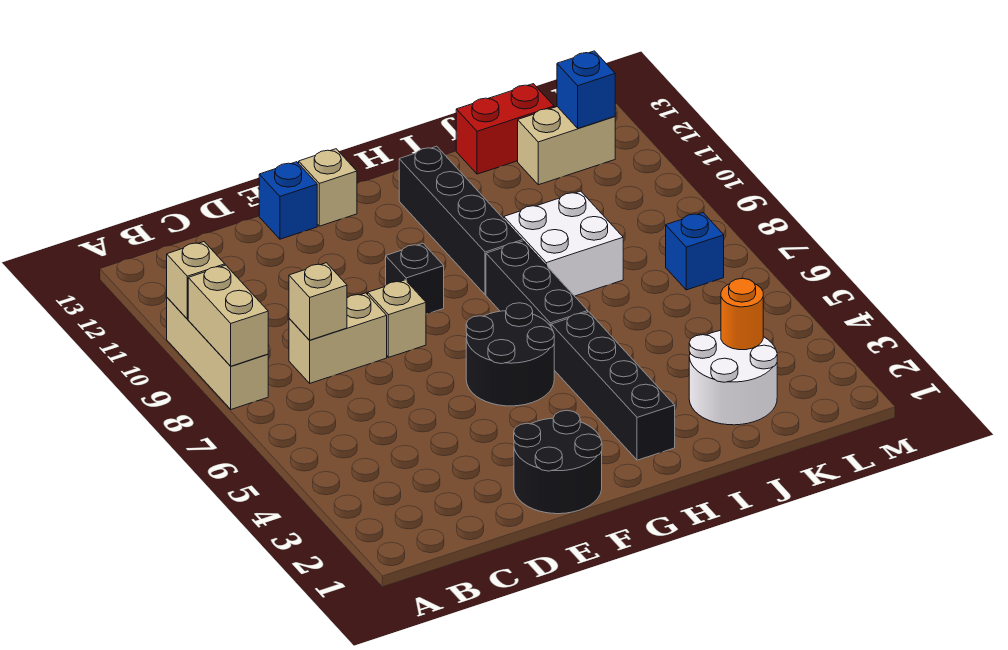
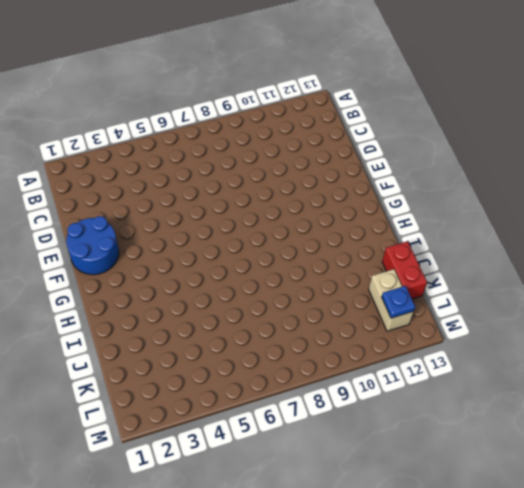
blue 2x2 round brick [66,216,119,275] -> black 2x2 round brick [514,410,602,514]
blue 1x1 plate [382,286,415,318] -> blue 1x1 brick [557,51,615,128]
none -> tan 1x3 brick [167,298,268,409]
none -> tan 1x2 brick [289,293,387,383]
none -> tan 1x1 brick [368,280,426,357]

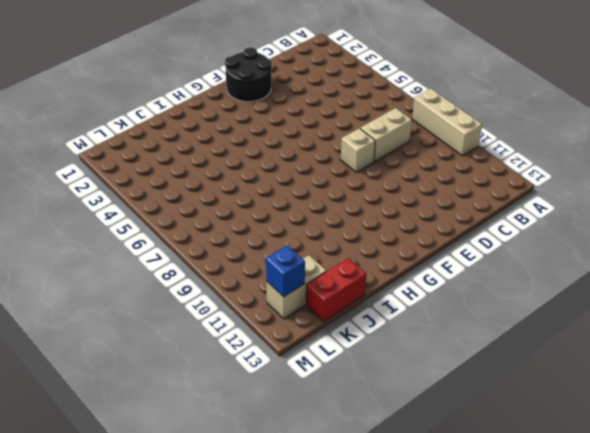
none -> blue 1x1 brick [259,162,317,239]
none -> black 2x2 round brick [466,303,554,406]
none -> black 1x1 brick [386,243,444,314]

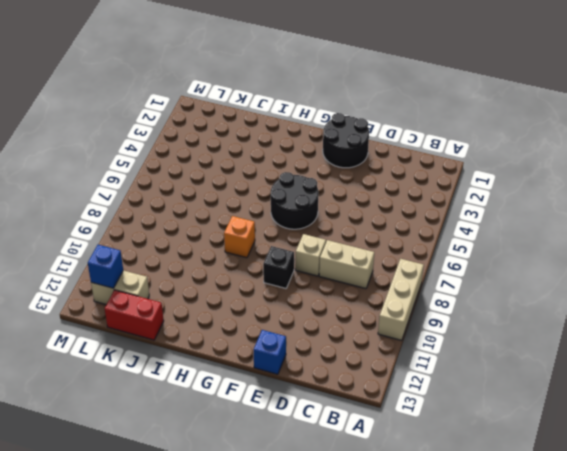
orange 1x1 brick [224,216,255,258] -> black 1x3 brick [486,241,588,326]
none -> tan 1x1 brick [299,149,357,226]
none -> black 1x4 brick [551,312,675,460]
none -> black 1x4 brick [399,146,523,295]

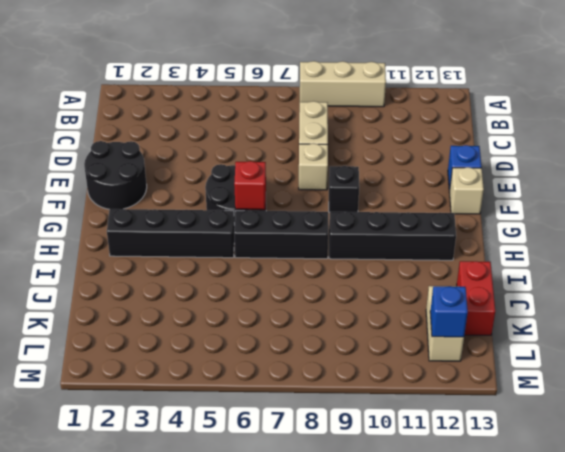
red 1x1 brick [234,161,266,210] -> none
none -> white 2x2 brick [504,191,623,296]
none -> white 2x2 round brick [689,331,777,425]
none -> blue 1x1 brick [666,213,724,290]

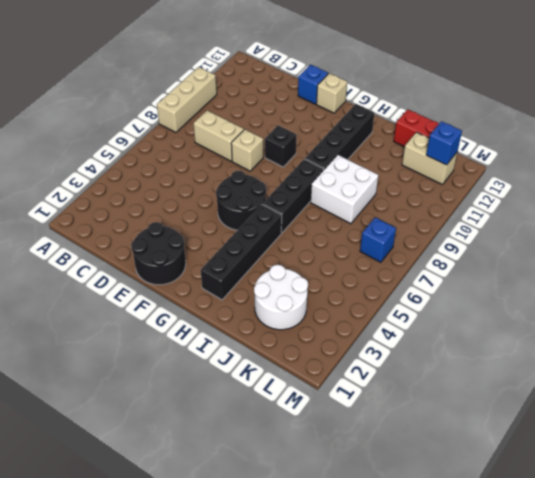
none -> tan 1x2 brick [188,265,268,366]
none -> tan 1x1 brick [167,242,225,319]
none -> tan 1x1 brick [289,263,347,340]

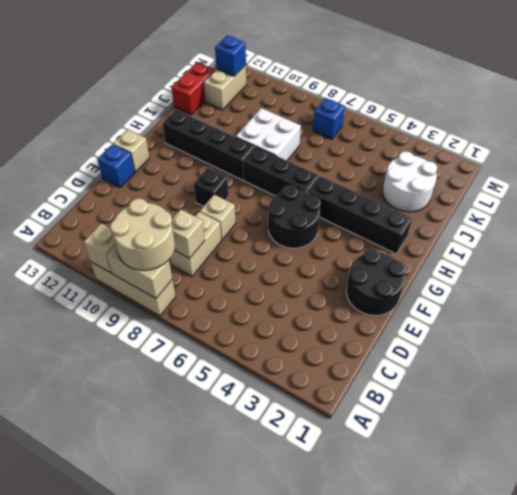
tan 2x2 round brick [110,198,175,270] -> none
none -> orange 1x1 round brick [721,278,763,350]

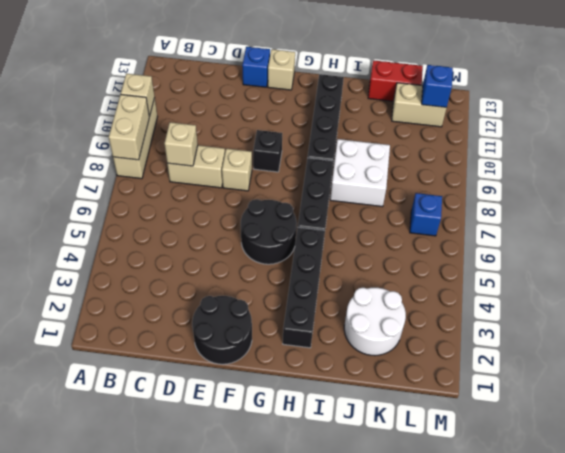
none -> orange 1x1 round brick [721,278,763,350]

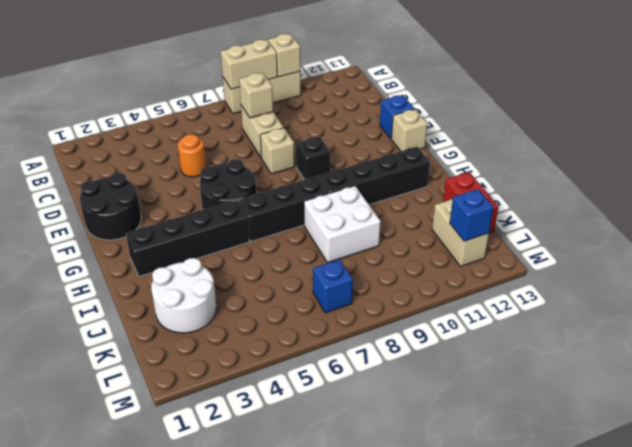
orange 1x1 round brick [178,134,206,177] -> orange 1x1 round brick moved to [721,278,763,350]

